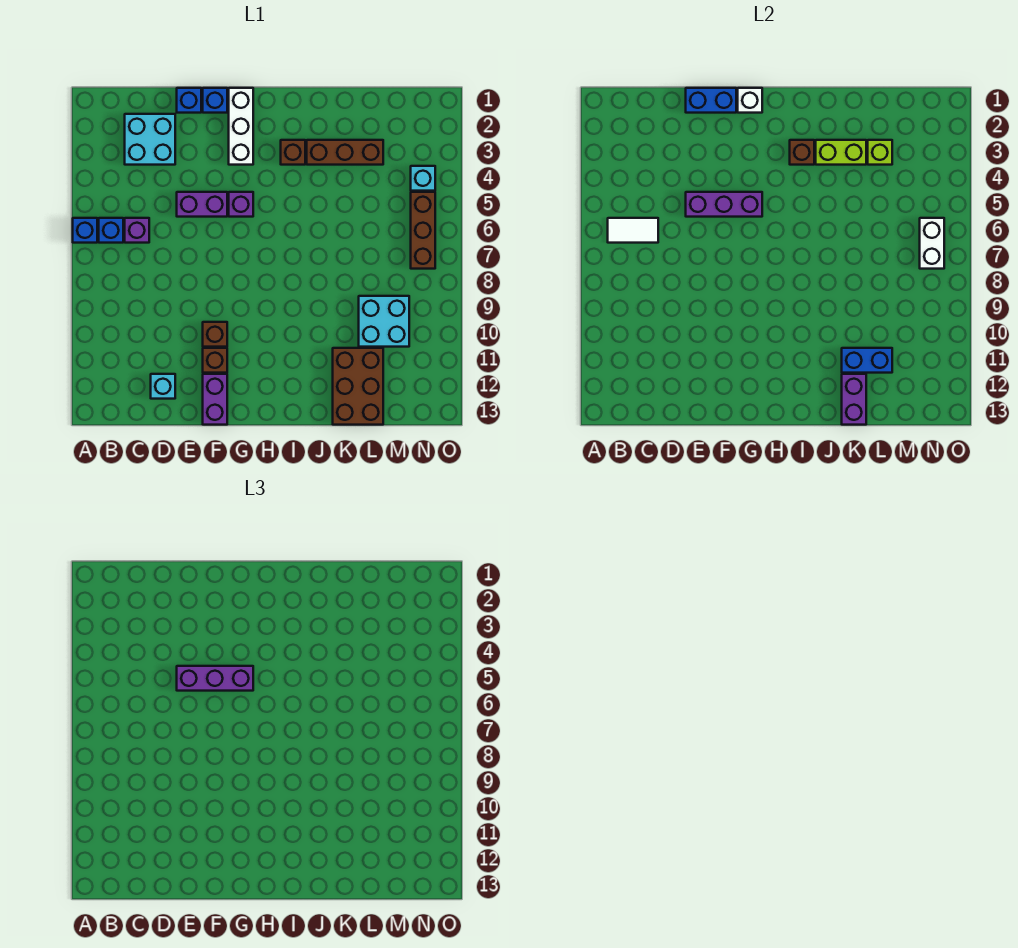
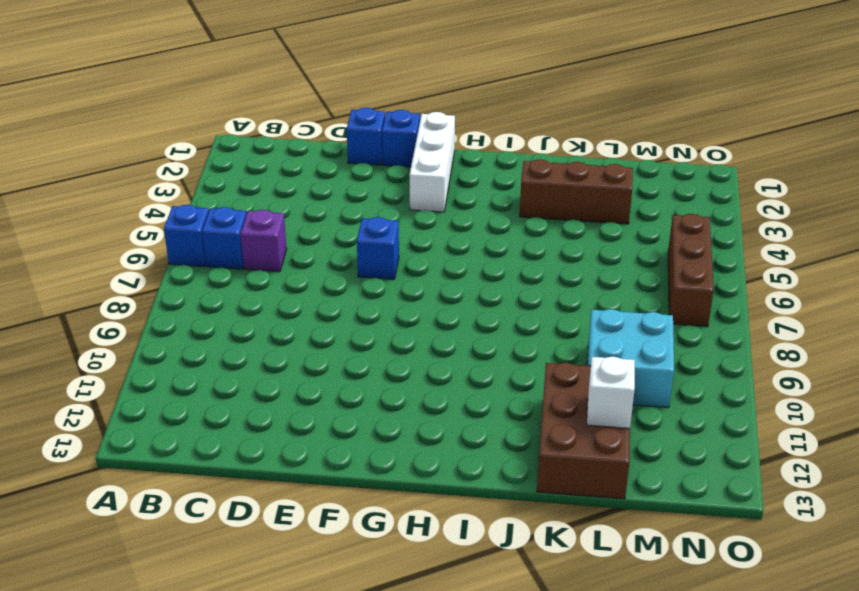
blue 1x1 brick [357,217,399,279] -> none
white 1x1 brick [587,357,635,428] -> white 1x1 brick moved to [738,88,762,113]
none -> cyan 2x2 brick [125,114,175,165]
none -> cyan 1x1 brick [151,374,175,399]
none -> purple 1x2 brick [177,192,227,217]
none -> brown 1x1 brick [203,322,227,347]

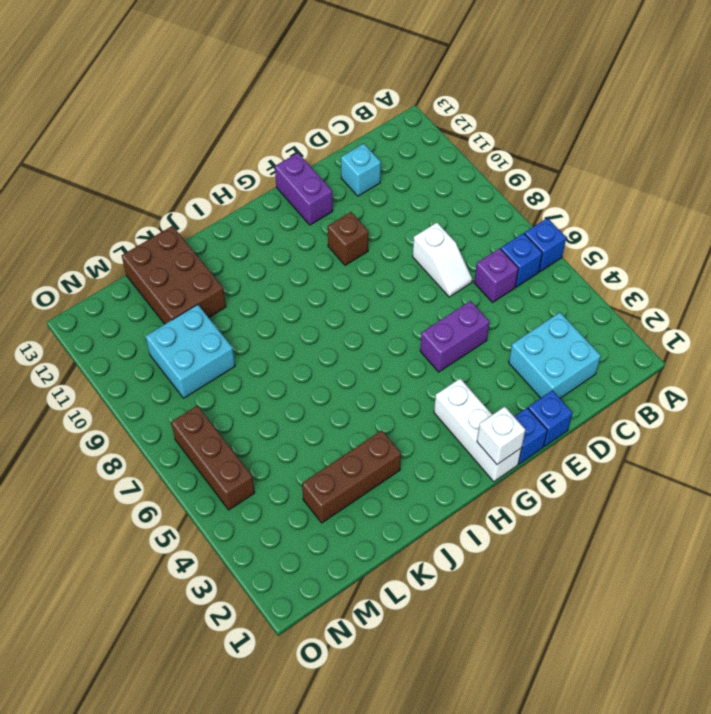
white 1x2 slope [413,223,472,297] -> none
none -> brown 1x1 brick [203,348,227,373]
none -> purple 1x1 brick [229,192,253,217]
none -> brown 1x1 brick [281,140,305,165]
none -> cyan 1x1 brick [411,166,435,191]

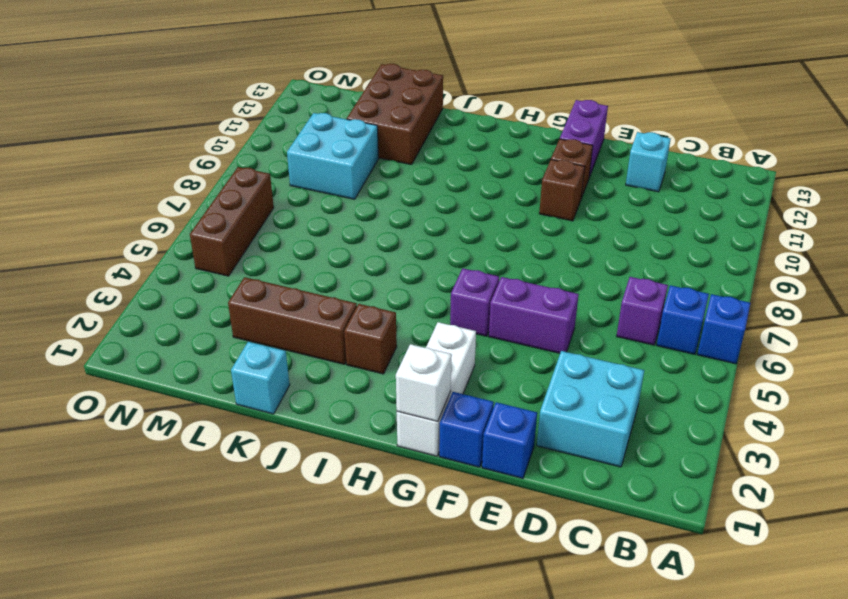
cyan 1x1 brick [231,342,290,414] -> cyan 1x1 brick moved to [411,166,435,191]
none -> white 1x2 tile [608,218,658,243]
none -> blue 1x2 brick [686,88,736,113]
none -> purple 1x3 brick [686,192,762,217]
none -> brown 1x1 brick [790,140,814,165]

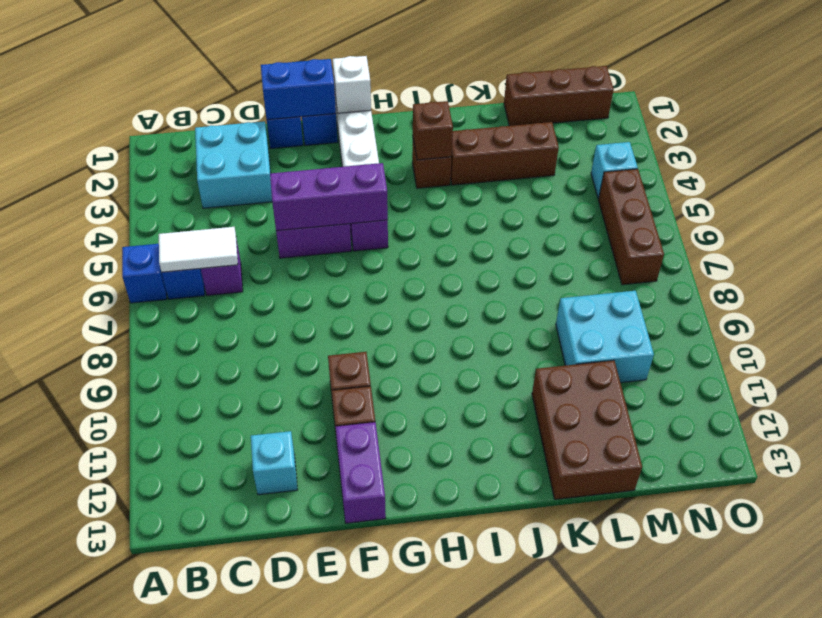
brown 1x3 brick [504,66,614,126] -> none
none -> lime 1x2 brick [816,140,866,165]
none -> blue 1x2 brick [842,348,892,373]
none -> purple 1x2 brick [842,374,866,425]
none -> lime 1x1 brick [868,140,892,165]

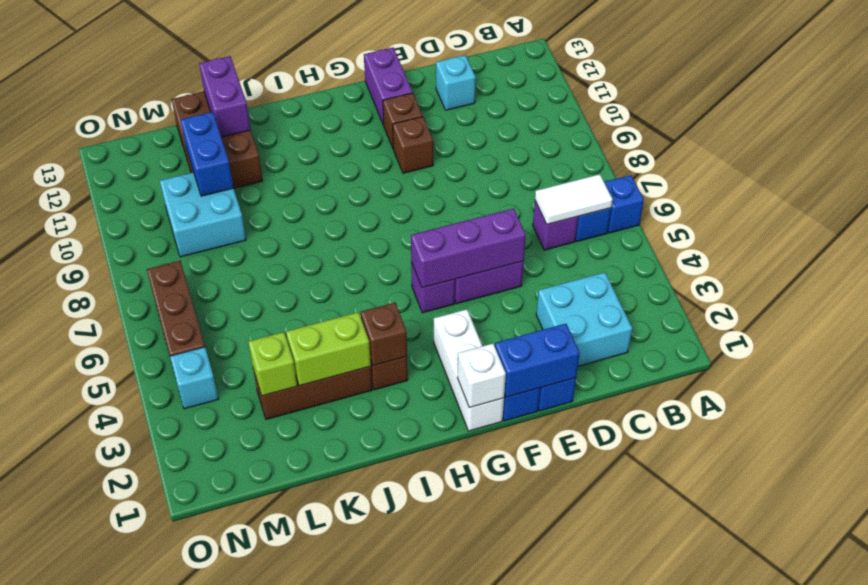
blue 1x2 brick [181,112,233,196] -> blue 1x2 brick turned to [842,348,892,373]
none -> white 1x2 brick [920,218,944,269]
none -> purple 1x3 brick [177,666,253,691]

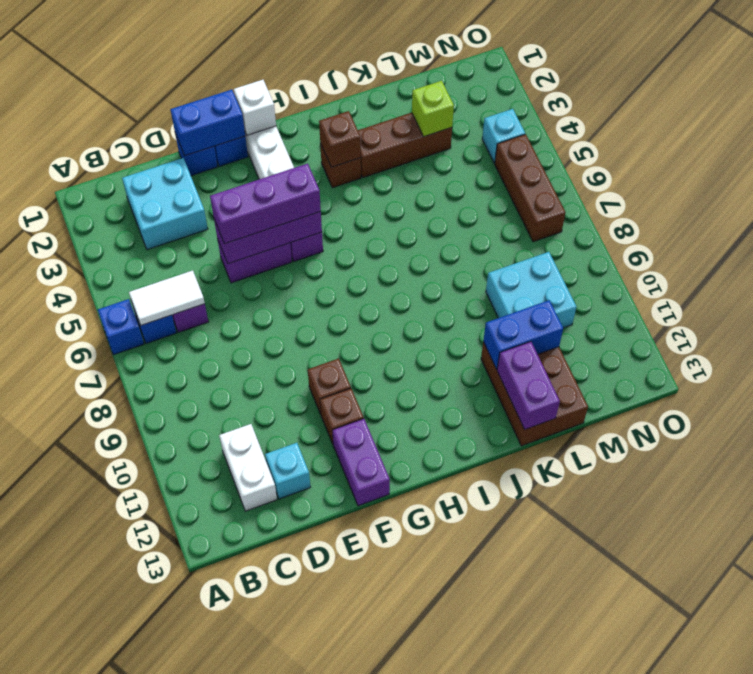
white 1x2 brick [219,424,277,511] -> white 1x2 brick moved to [920,218,944,269]
none -> lime 1x2 brick [816,140,866,165]

